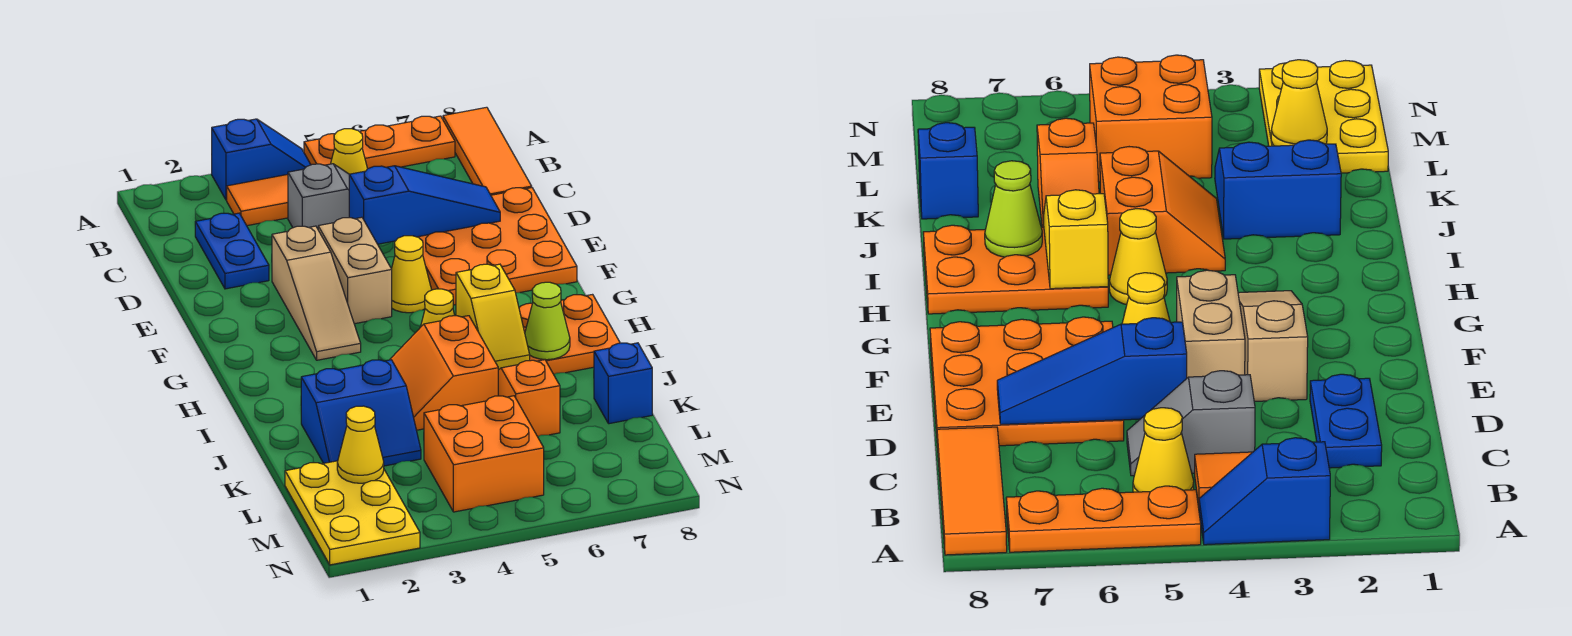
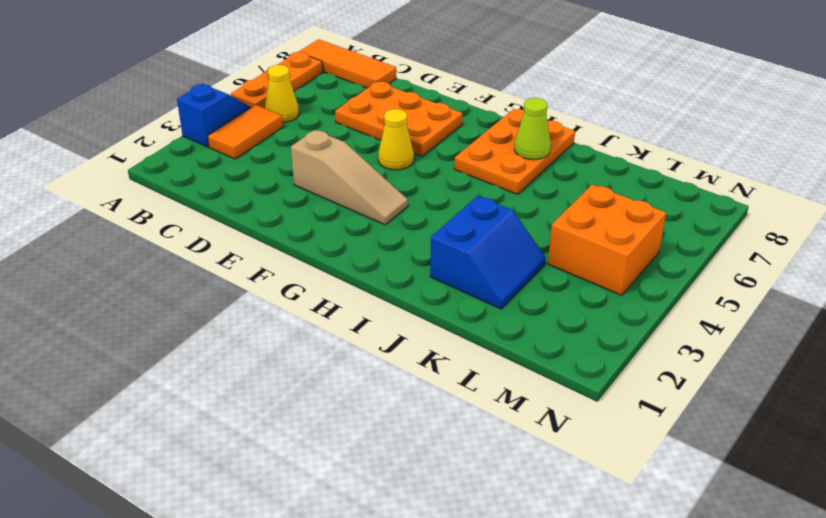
orange 2x3 plate [335,82,462,156] -> orange 3x3 plate [419,188,577,305]
none -> blue 1x2 plate [195,213,269,289]
none -> grey 1x2 slope [288,164,349,229]
none -> tan 1x2 brick [318,217,392,324]

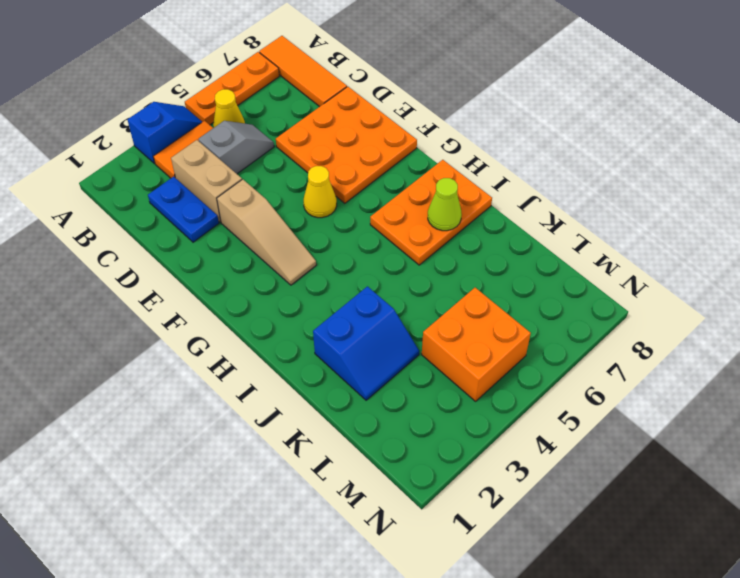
tan 1x2 brick [171,140,242,222] -> tan 1x2 brick moved to [318,217,392,324]
none -> yellow 1x1 cone [420,289,455,327]
none -> orange 2x2 slope [390,316,498,430]
none -> orange 1x2 slope [498,360,560,436]

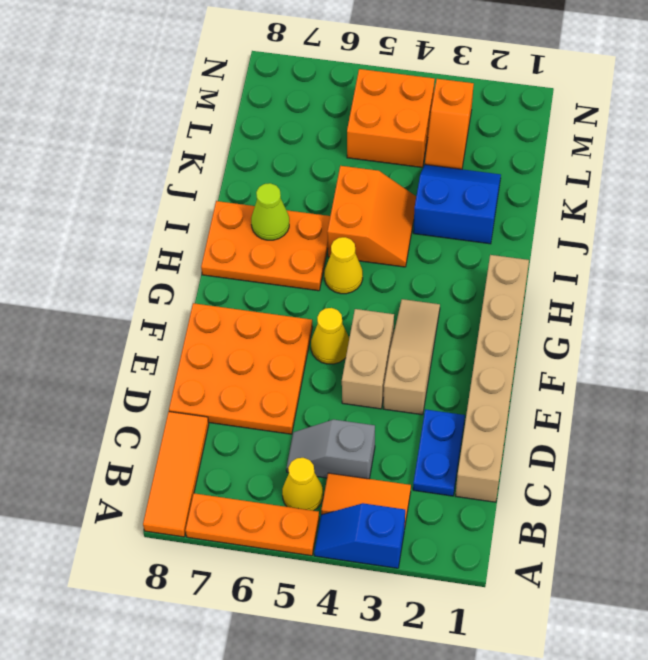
tan 1x6 brick [456,255,529,502] -> none
orange 1x2 slope [425,79,474,169] -> orange 1x2 slope moved to [498,360,560,436]
none -> blue 1x1 brick [594,343,652,424]
none -> yellow 2x3 plate [285,461,420,565]
none -> blue 1x3 slope [349,166,500,244]

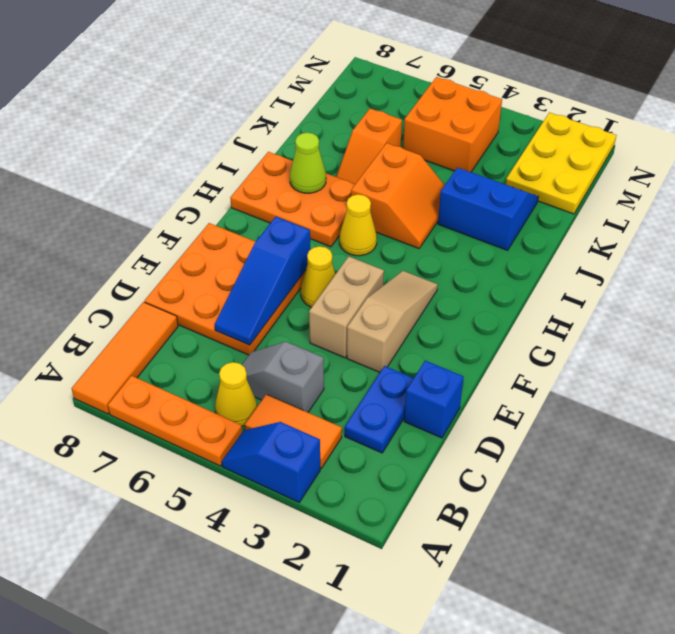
blue 1x1 brick [404,361,464,438] -> blue 1x1 brick moved to [594,343,652,424]
blue 1x3 slope [215,217,311,345] -> blue 1x3 slope turned to [349,166,500,244]
none -> yellow 1x2 slope [456,264,530,369]
none -> yellow 1x1 cone [337,406,384,483]

